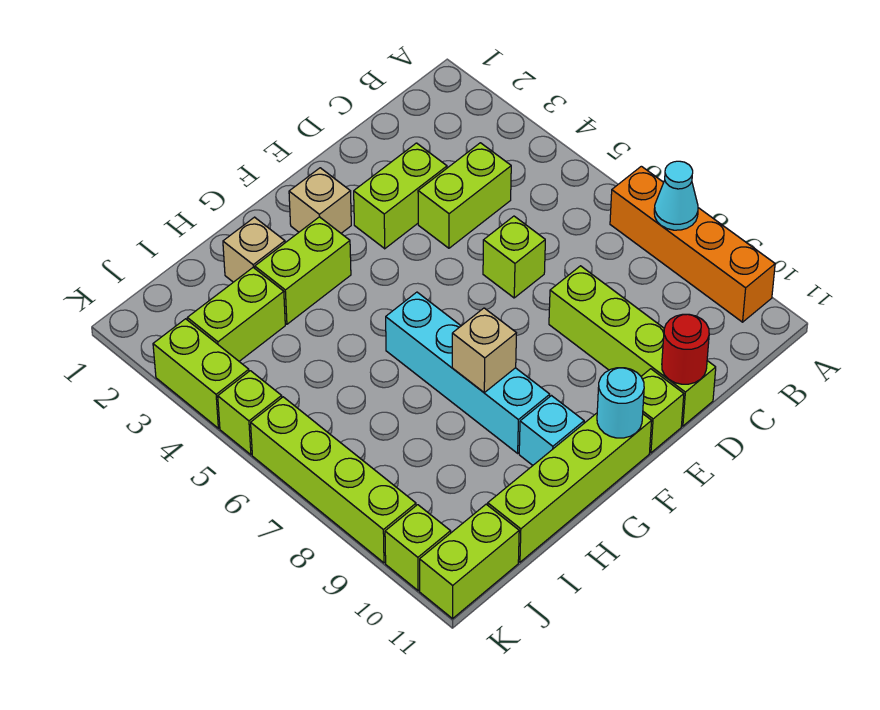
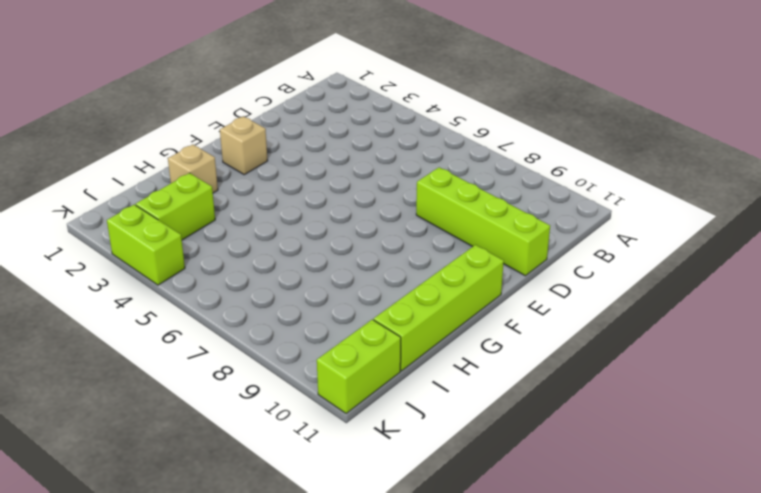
none -> orange 1x4 brick [610,166,775,322]
none -> lime 1x2 brick [418,143,511,248]
none -> lime 1x2 brick [354,143,447,249]

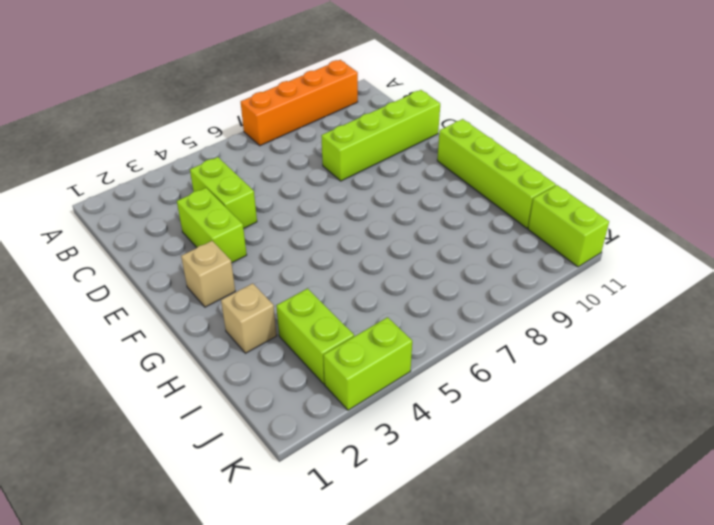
none -> lime 1x1 brick [483,216,545,298]
none -> lime 1x1 brick [641,369,684,453]
none -> lime 1x2 brick [255,217,351,324]

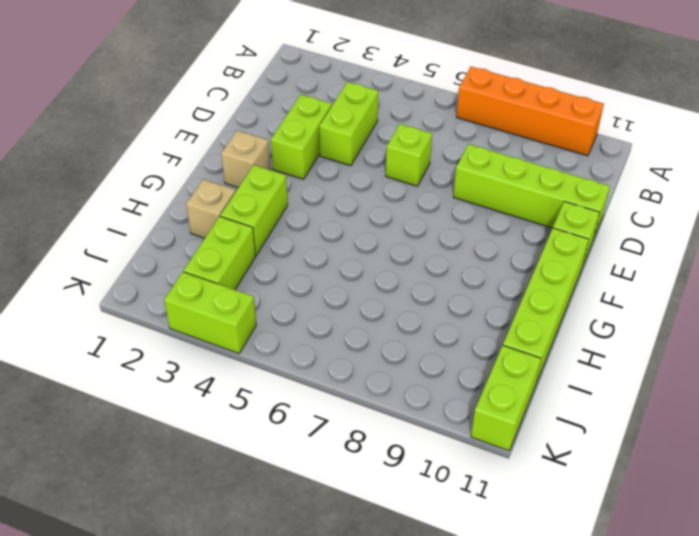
none -> cyan 1x4 brick [386,292,550,453]
none -> cyan 1x1 brick [519,396,584,465]
none -> lime 1x1 brick [218,371,282,455]

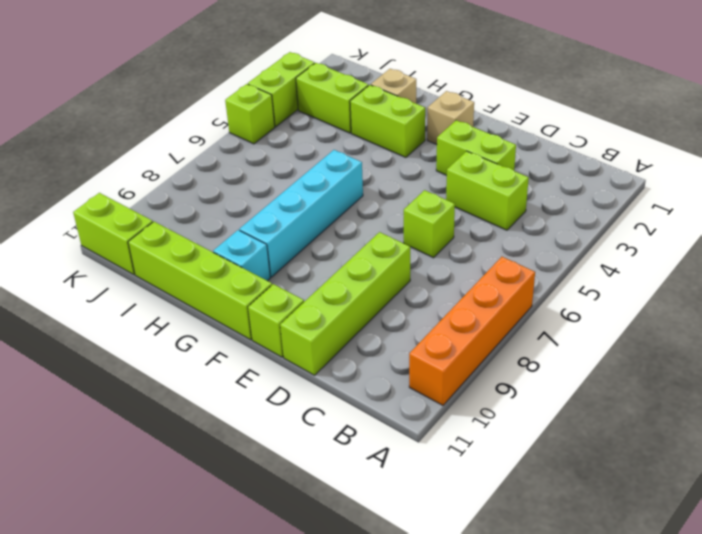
none -> lime 1x4 brick [251,397,416,563]
none -> lime 1x1 brick [385,505,451,591]
none -> cyan 1x1 cone [654,161,698,230]

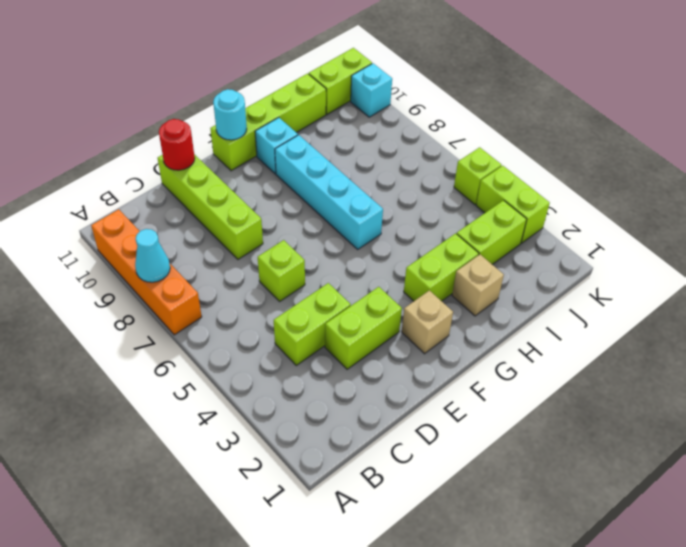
cyan 1x1 brick [351,63,392,117] -> lime 1x1 brick [385,505,451,591]
none -> lime 1x1 brick [641,369,684,453]
none -> lime 1x4 brick [251,397,416,563]
none -> tan 1x1 brick [452,308,516,392]

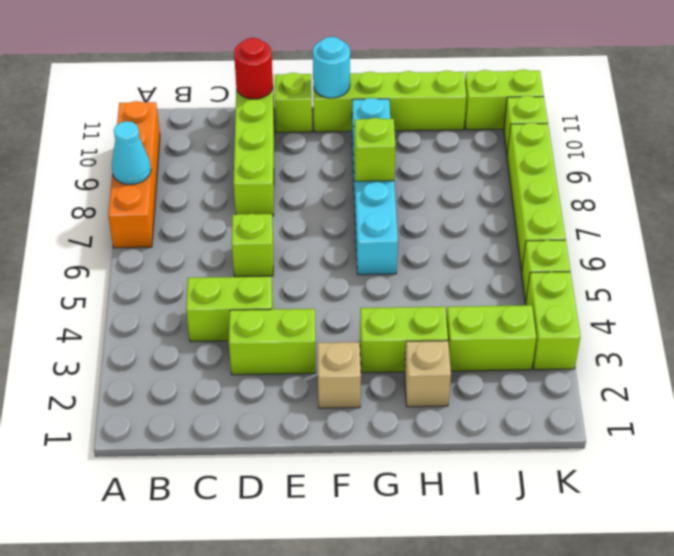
lime 1x1 brick [354,118,396,181] -> tan 1x1 brick [452,308,516,392]

